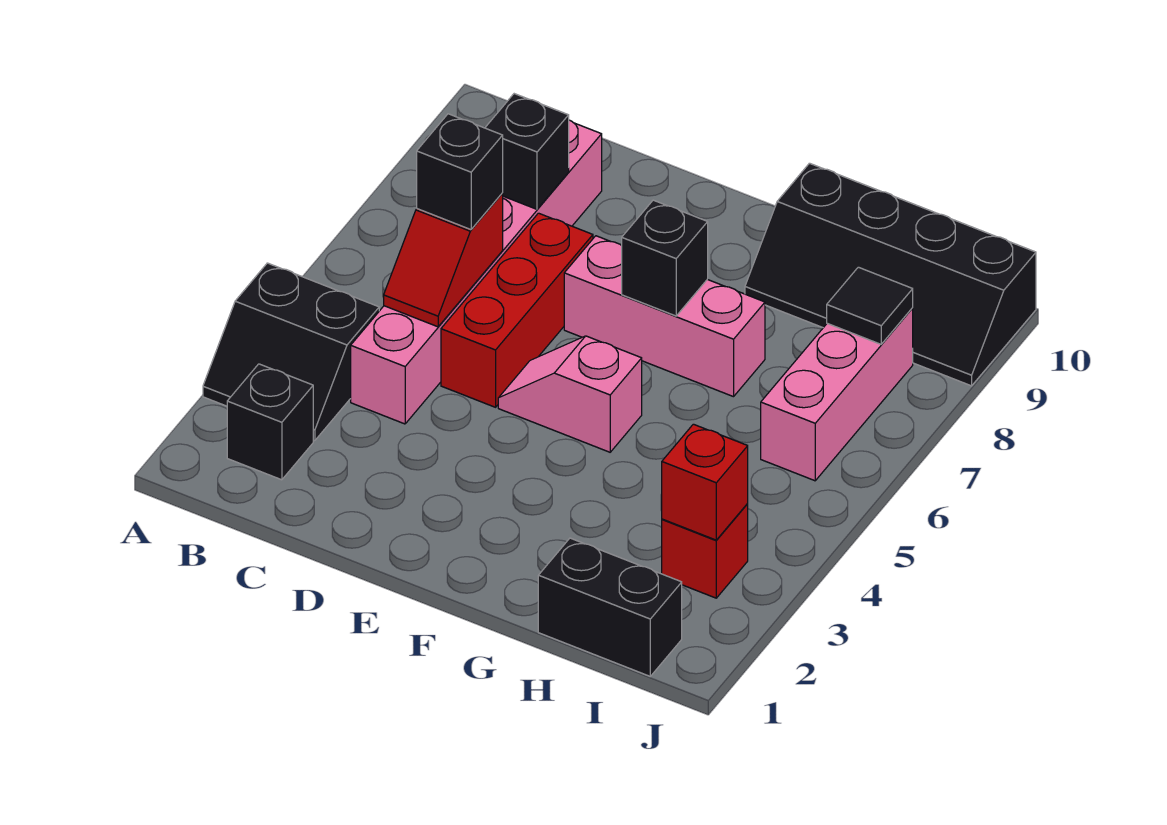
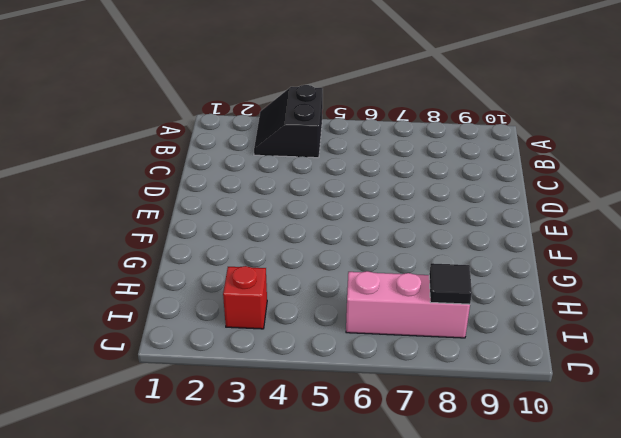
none -> black 1x1 brick [227,364,313,480]
none -> pink 1x6 brick [351,120,602,424]
none -> red 1x3 brick [441,213,593,407]

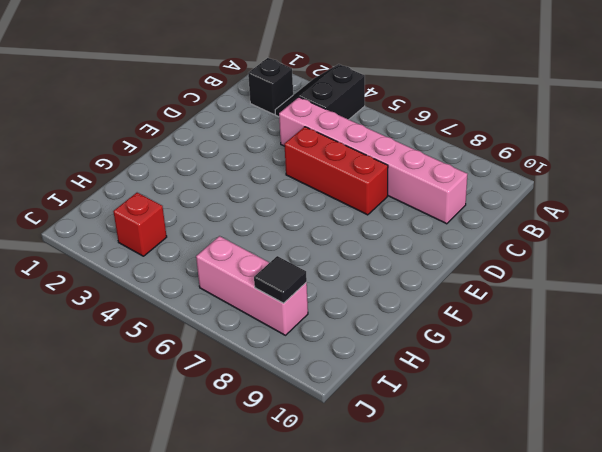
none -> pink 1x2 slope [498,336,642,452]
none -> pink 1x3 brick [564,236,765,397]
none -> black 2x4 slope [745,163,1036,386]

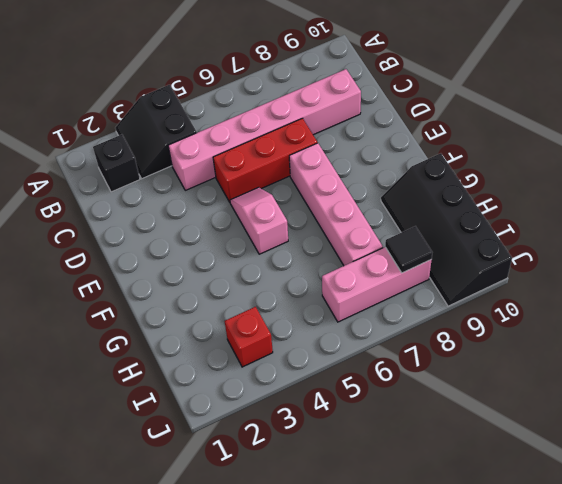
pink 1x4 brick [289,143,383,266] -> pink 1x3 brick [564,236,765,397]
none -> black 1x2 brick [538,538,682,676]
none -> red 1x2 slope [384,193,503,327]
none -> black 1x1 brick [485,94,569,209]

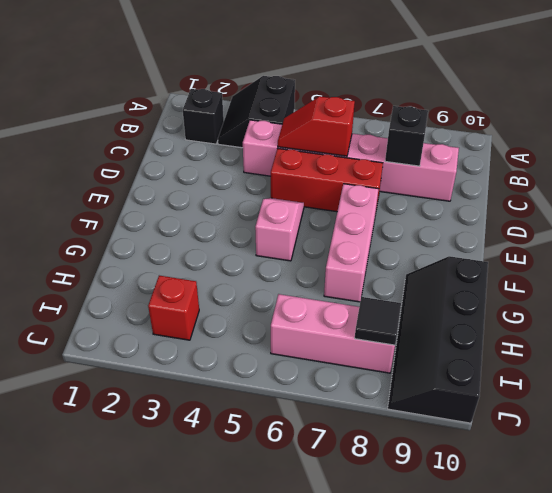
none -> black 1x2 brick [538,538,682,676]
none -> black 1x1 brick [622,200,708,316]
none -> red 1x1 brick [662,424,748,540]

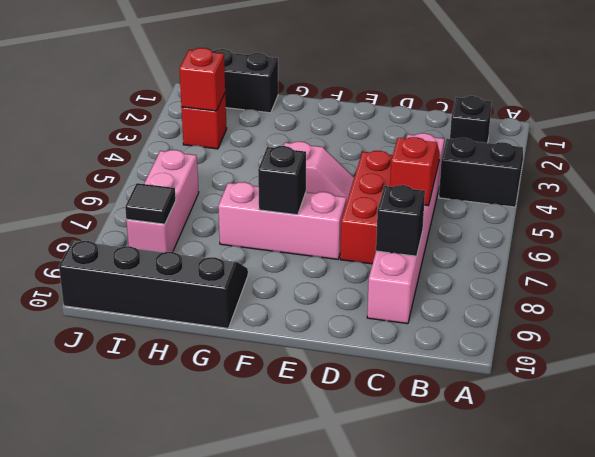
none -> black 1x1 brick [417,114,503,230]

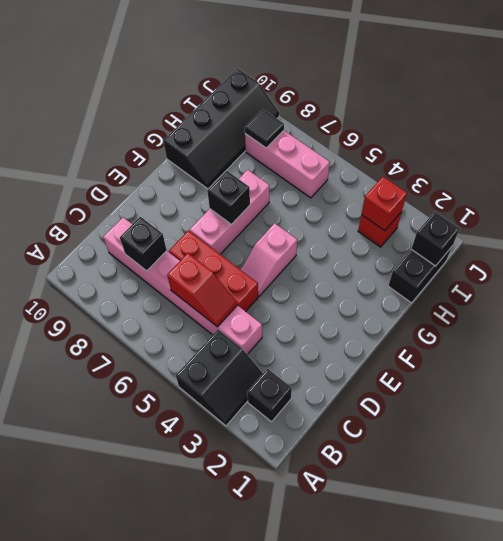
black 1x1 brick [411,212,460,266] -> black 1x1 brick moved to [417,114,503,230]

